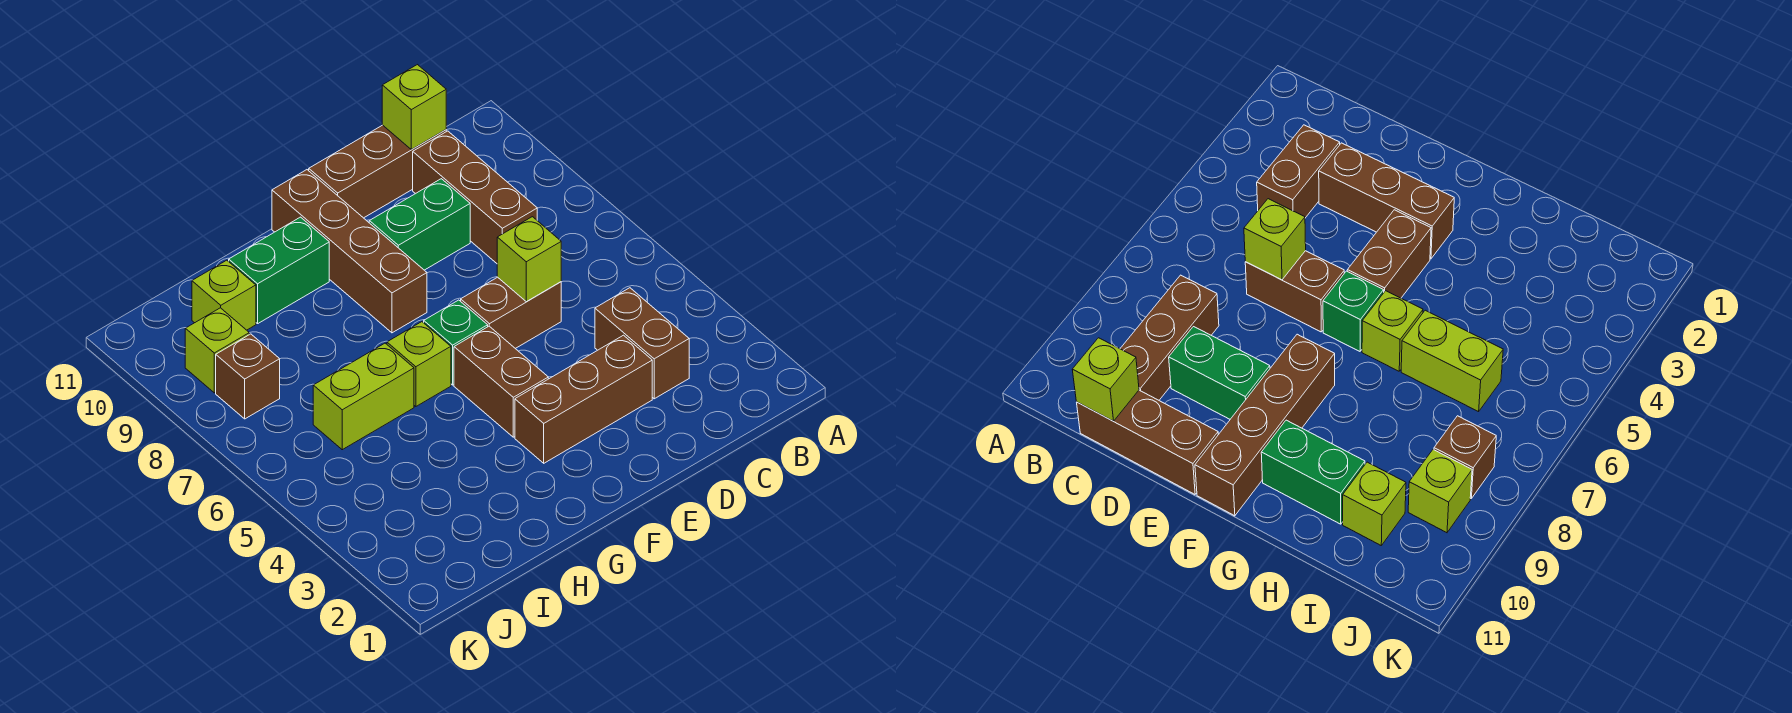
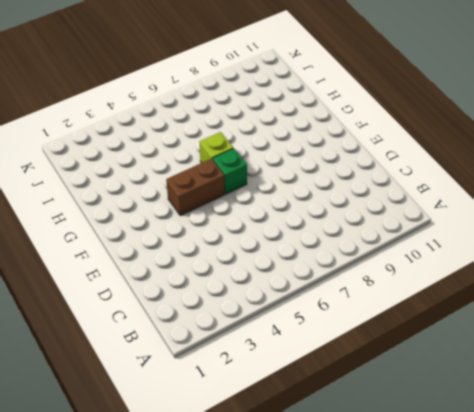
none -> brown 1x2 brick [595,288,689,399]
none -> brown 1x3 brick [413,131,537,263]
none -> brown 1x3 brick [309,125,446,218]

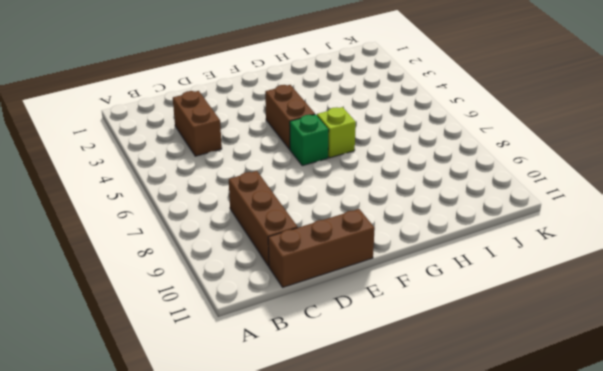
none -> brown 1x3 brick [515,335,652,463]
none -> brown 1x2 brick [461,277,561,349]
none -> green 1x2 brick [369,179,470,270]

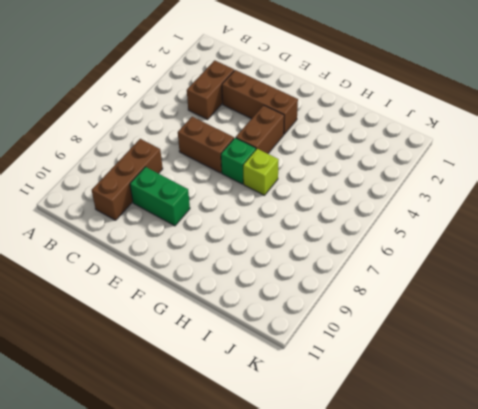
none -> brown 1x3 brick [309,125,446,218]
none -> brown 1x4 brick [272,170,427,333]
none -> green 1x2 brick [229,217,329,324]

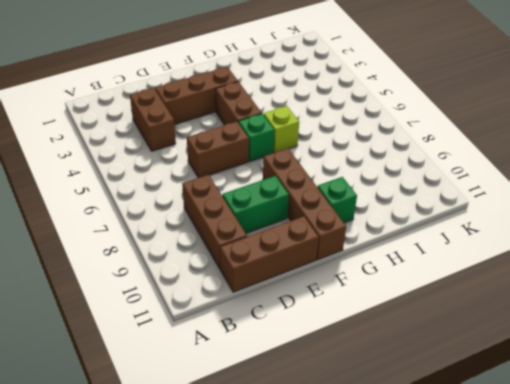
green 1x1 brick [317,177,357,223] -> green 1x2 brick [229,217,329,324]
none -> lime 1x2 brick [313,343,414,450]
none -> lime 1x1 brick [192,260,256,330]
none -> brown 1x1 brick [216,334,280,419]

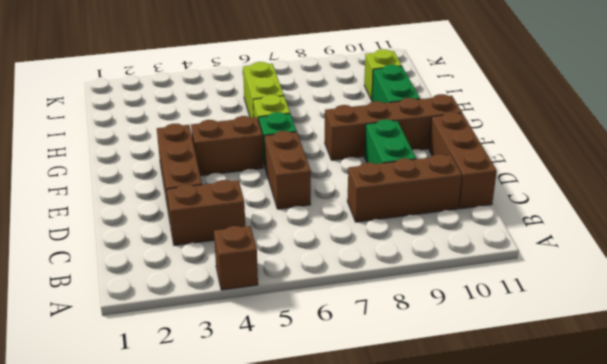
brown 1x1 brick [214,226,258,290] -> brown 1x1 brick moved to [216,334,280,419]
none -> lime 1x1 brick [185,308,249,393]
none -> lime 1x1 brick [382,65,446,149]
none -> lime 1x1 brick [497,217,561,302]

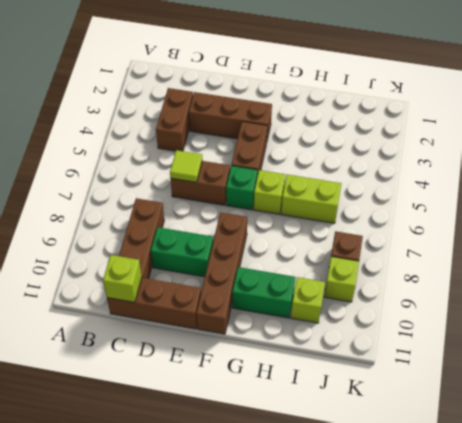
lime 1x1 tile [170,150,202,182] -> lime 1x1 brick [497,217,561,302]

